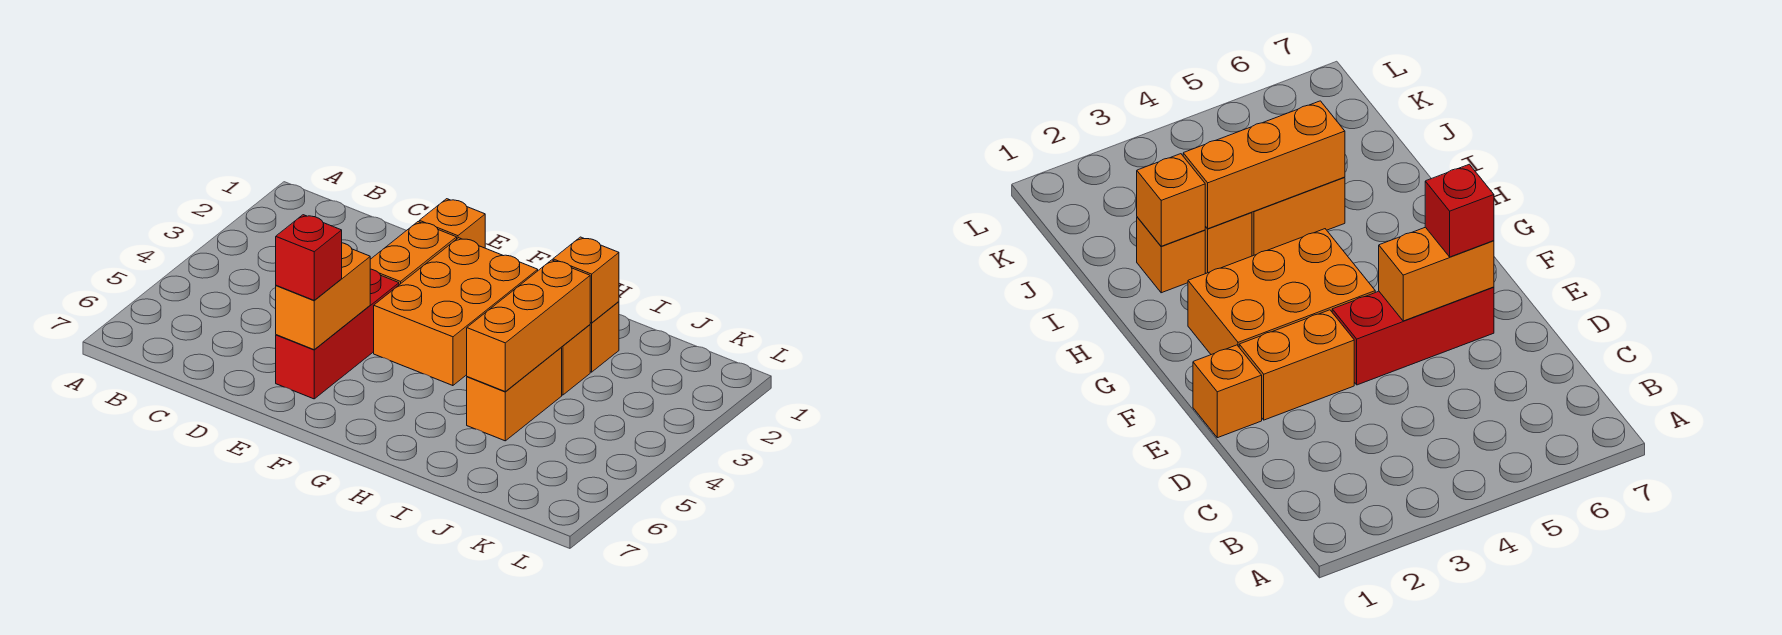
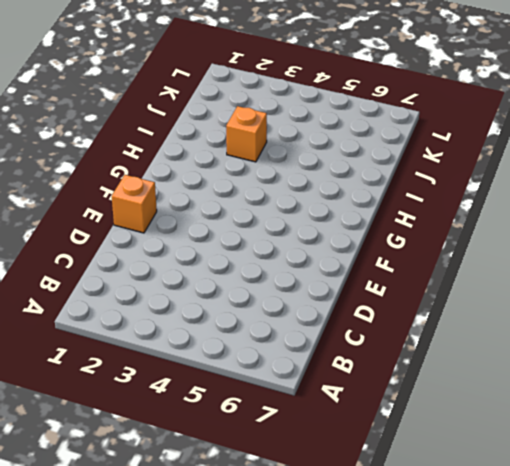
none -> orange 1x2 brick [370,222,457,285]
none -> red 1x3 brick [276,269,399,399]

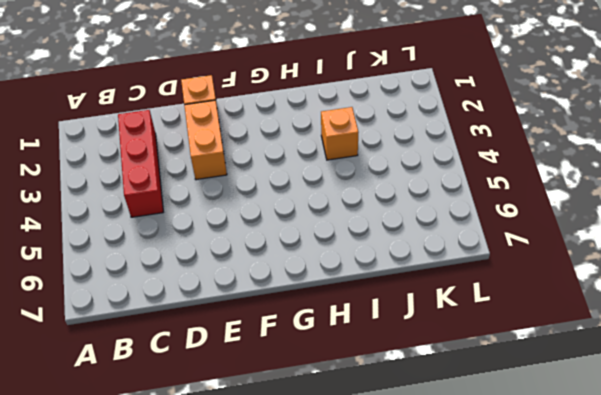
red 1x3 brick [118,110,163,217] -> red 1x3 brick moved to [276,269,399,399]
none -> orange 2x3 brick [374,238,538,386]
none -> orange 1x1 brick [590,302,619,372]

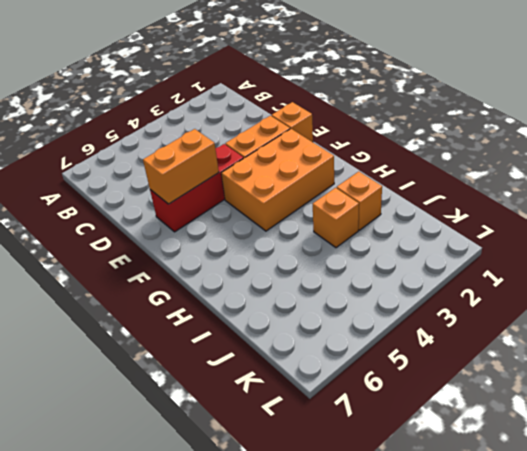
none -> orange 1x2 brick [467,348,562,441]
none -> orange 1x1 brick [553,237,619,323]

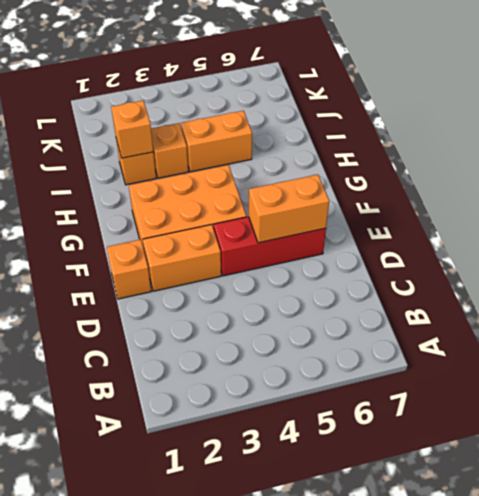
none -> orange 1x3 brick [467,260,590,391]
none -> red 1x1 brick [276,215,342,300]

